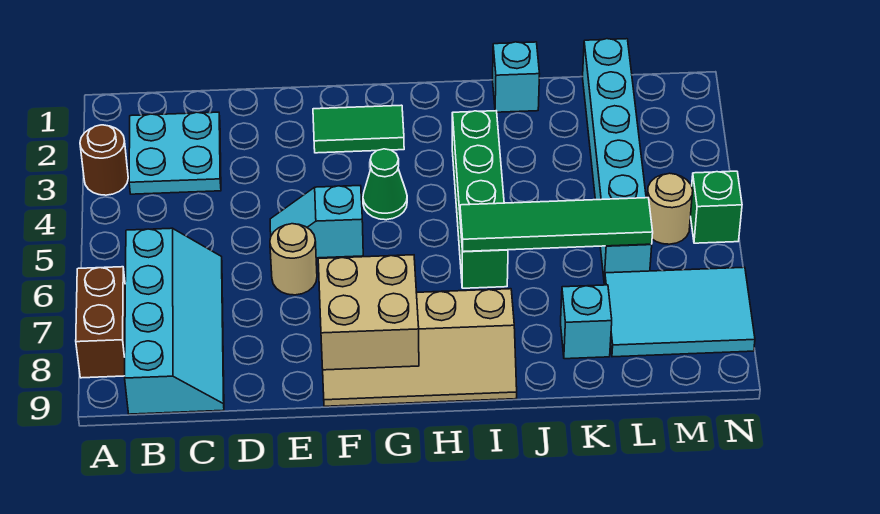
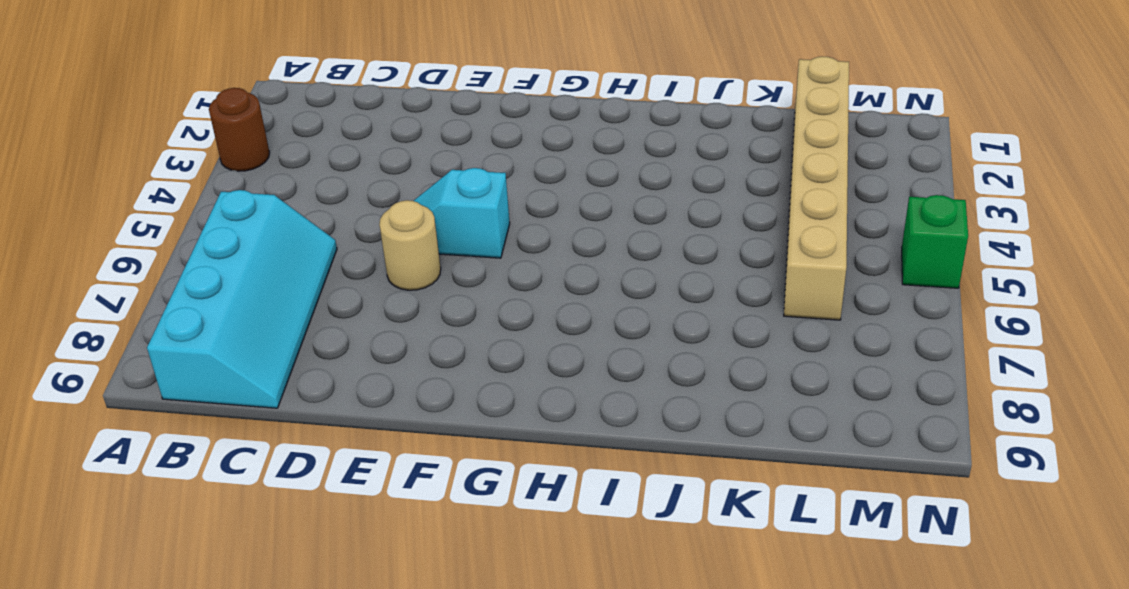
tan 1x6 brick [784,56,849,320] -> cyan 1x6 brick [583,39,652,282]
none -> brown 1x2 brick [76,267,125,378]
none -> cyan 2x2 plate [129,112,221,194]
none -> green 1x2 tile [313,105,404,153]

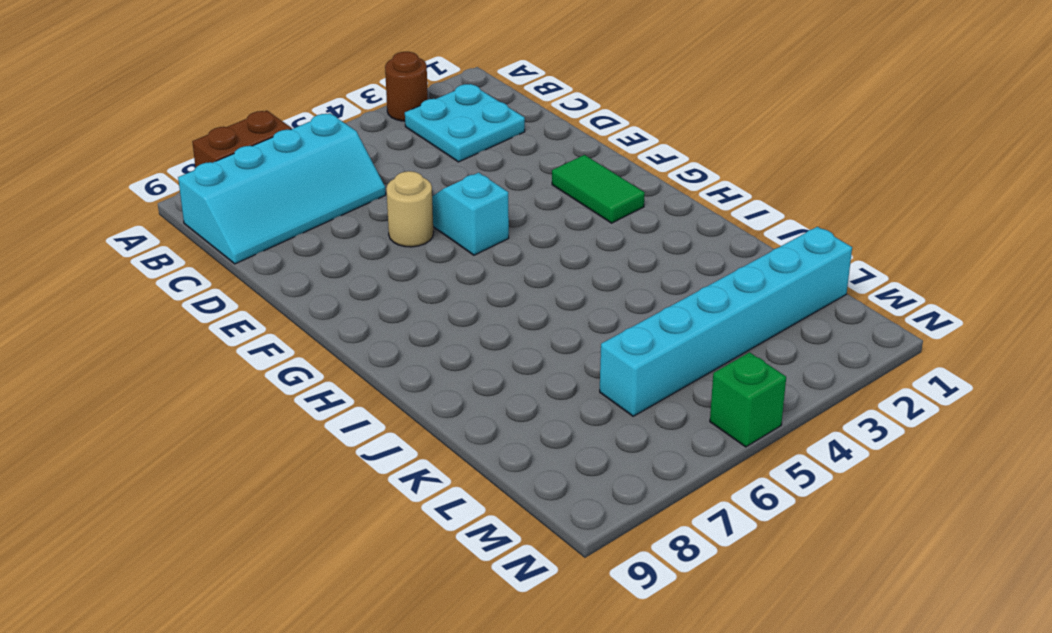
none -> tan 2x4 slope [323,289,517,406]
none -> green 1x1 cone [363,149,407,220]
none -> green 1x4 brick [452,111,508,288]

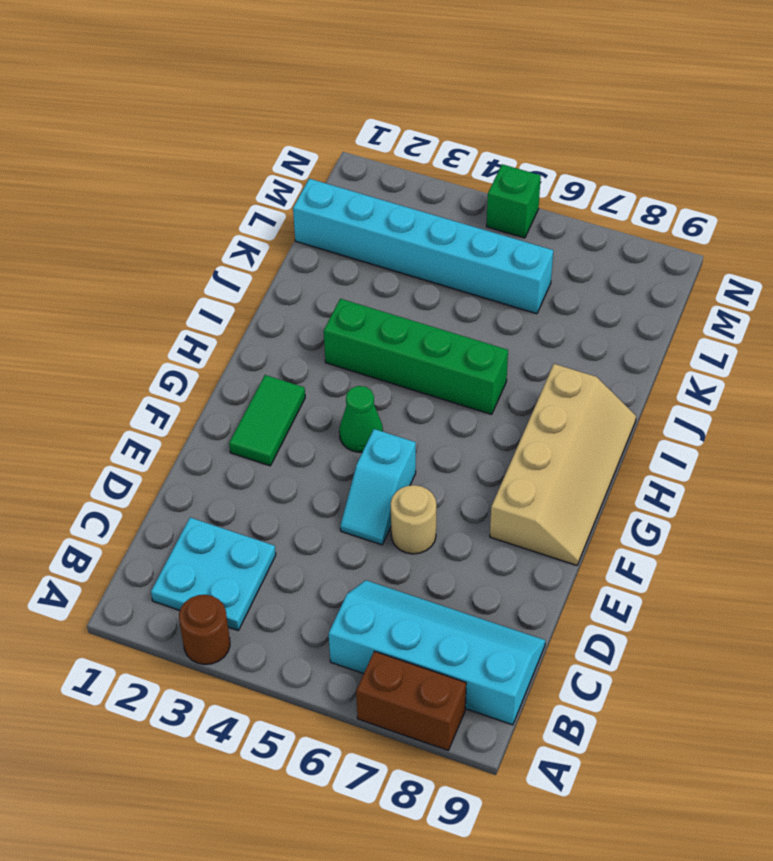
none -> cyan 1x1 brick [493,42,540,112]
none -> cyan 1x1 brick [561,285,612,359]
none -> cyan 2x3 tile [604,267,755,357]

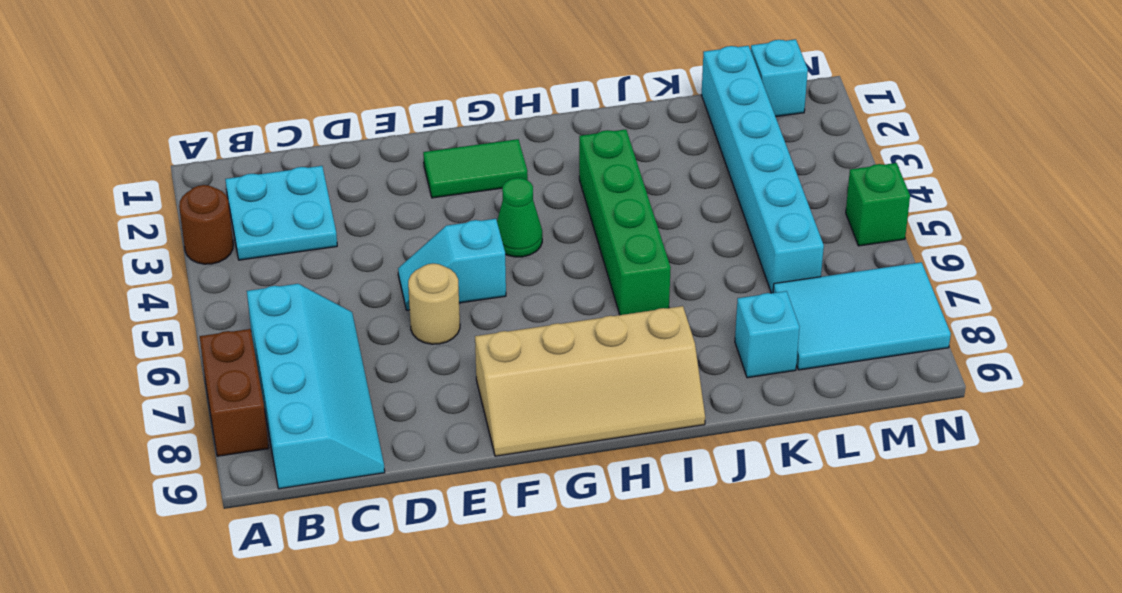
cyan 1x1 brick [751,39,808,117] -> cyan 1x1 brick moved to [493,42,540,112]
none -> tan 1x1 round brick [647,173,693,244]
none -> tan 2x2 brick [318,255,419,370]
none -> green 1x4 tile [460,198,653,252]

